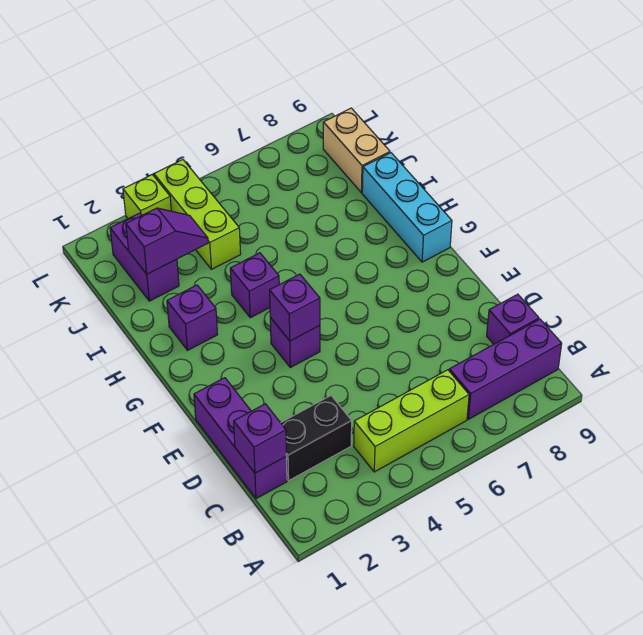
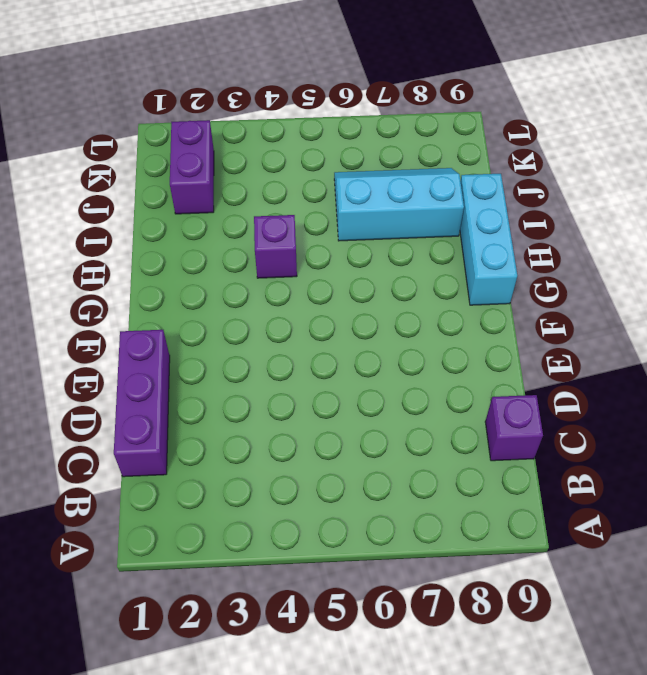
cyan 2x3 slope [334,168,464,241] -> none
none -> lime 1x3 brick [354,370,469,472]
none -> purple 1x3 brick [449,319,562,419]
none -> black 1x2 brick [281,396,352,480]

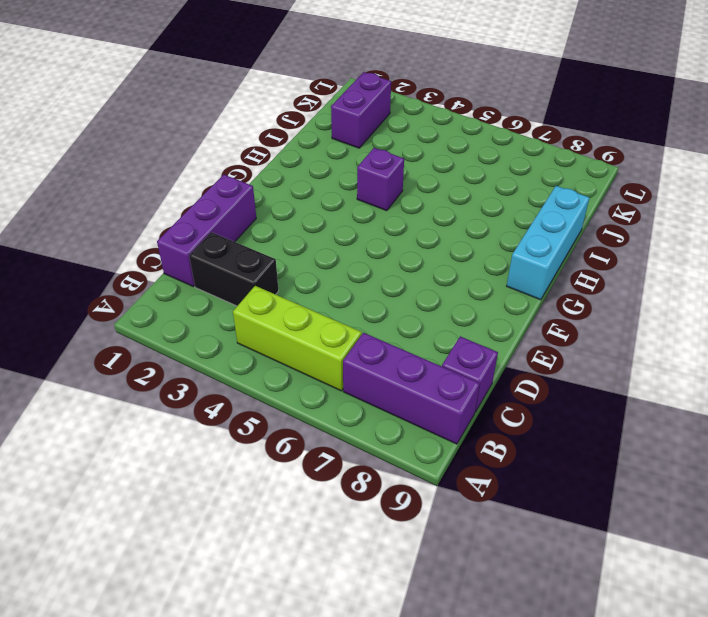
none -> purple 1x1 brick [270,318,320,367]
none -> purple 1x1 brick [167,285,218,350]
none -> lime 1x3 brick [154,160,241,269]

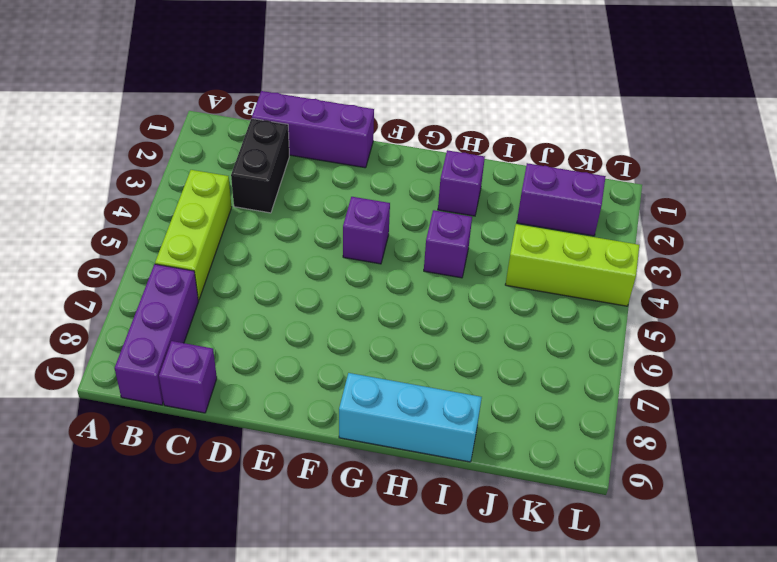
none -> tan 1x2 brick [323,108,390,193]
none -> lime 1x1 brick [123,175,171,218]
none -> purple 1x1 brick [234,404,286,473]

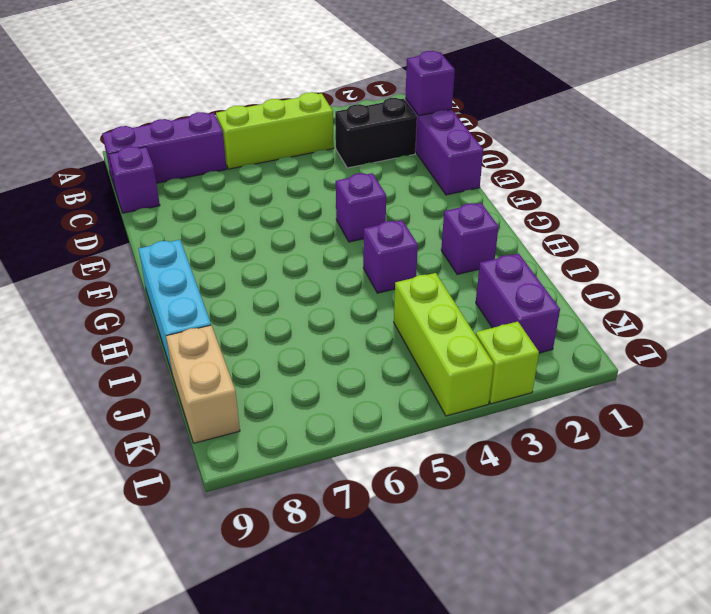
none -> purple 1x1 brick [270,274,320,341]
none -> purple 1x2 slope [126,208,208,274]

